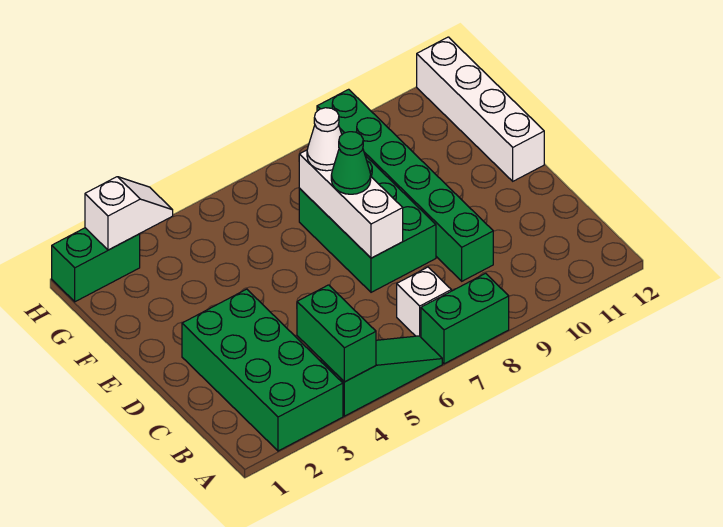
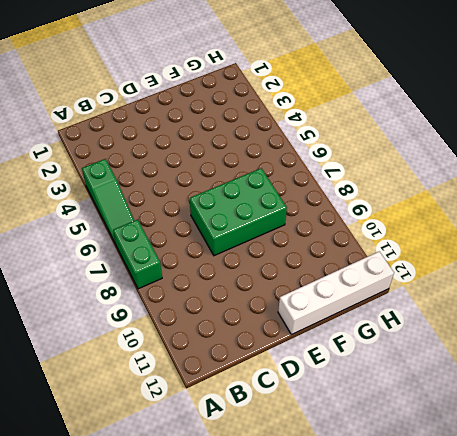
none -> green 2x4 brick [182,289,343,451]
none -> white 1x1 brick [397,267,451,337]
none -> green 1x6 brick [317,89,493,281]

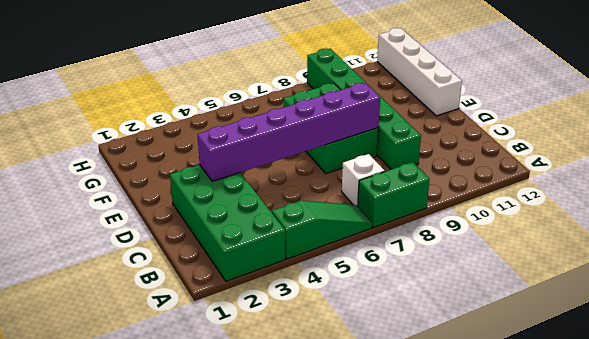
purple 1x6 brick [197,83,380,181] -> white 1x3 brick [299,150,403,258]
none -> green 1x2 brick [52,228,140,302]
none -> green 1x2 brick [297,285,376,382]
none -> white 1x2 slope [85,177,173,250]

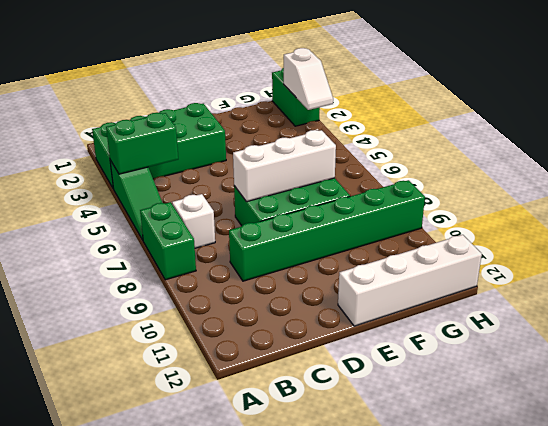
none -> green 1x1 cone [331,132,371,194]
none -> white 1x1 cone [307,108,342,171]

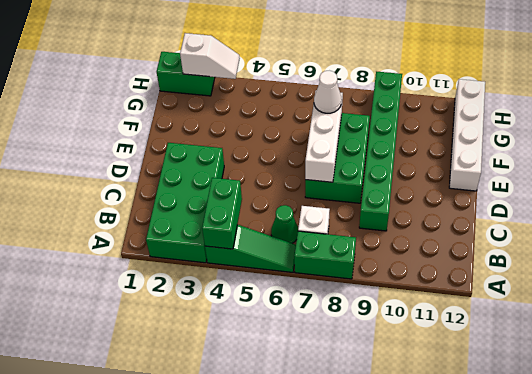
green 1x1 cone [271,205,298,243] -> green 1x1 cone moved to [331,132,371,194]

